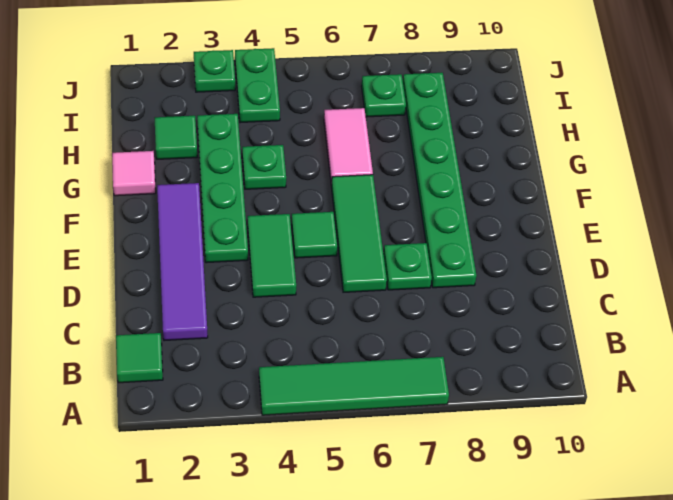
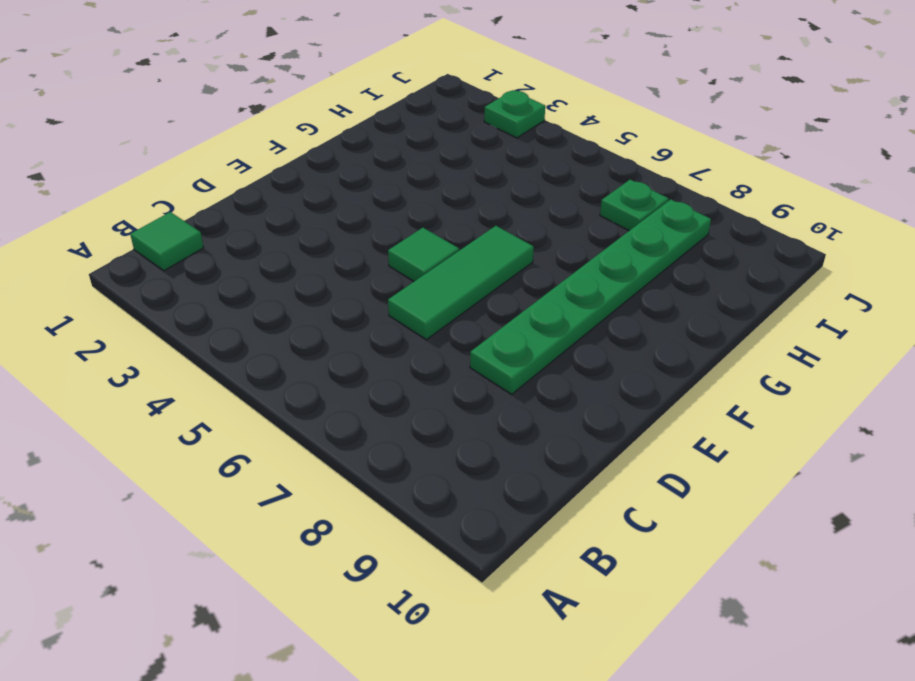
none -> green 1x4 tile [259,357,449,415]
none -> purple 1x4 tile [157,183,208,341]
none -> green 1x2 tile [248,214,296,297]

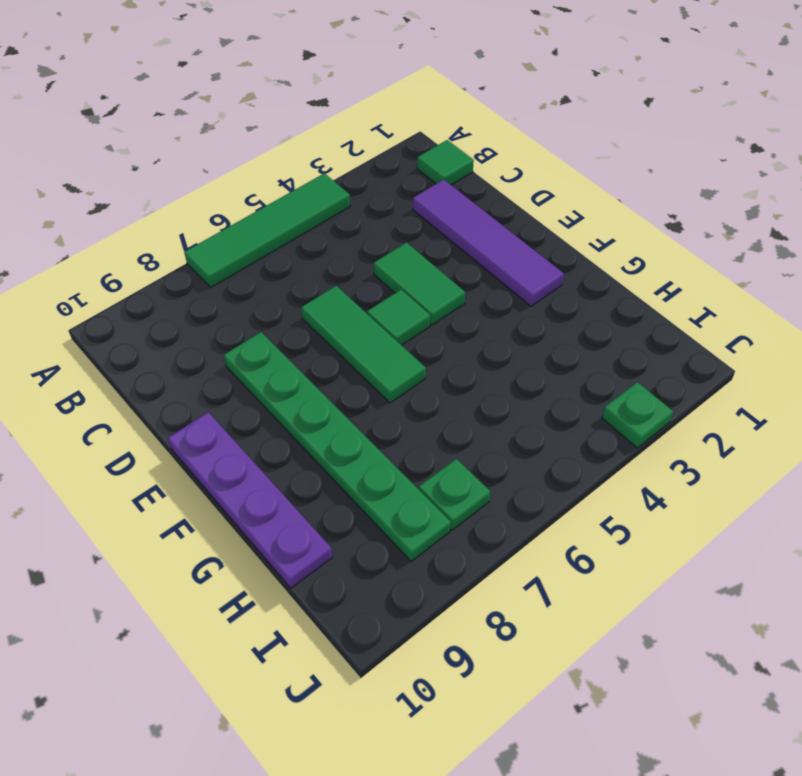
purple 1x4 plate [168,412,332,588] -> none
none -> green 1x1 plate [384,243,432,290]
none -> green 1x4 plate [197,114,248,263]
none -> pink 1x1 tile [112,151,156,196]

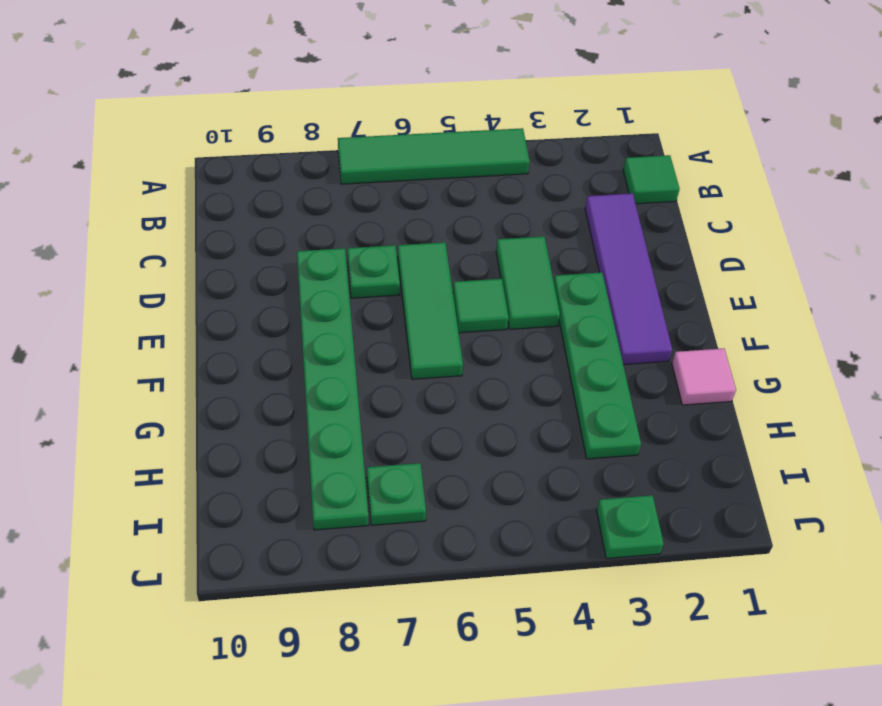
none -> green 1x1 plate [242,145,286,189]
none -> pink 1x2 tile [324,108,373,184]
none -> green 1x1 tile [155,116,197,159]

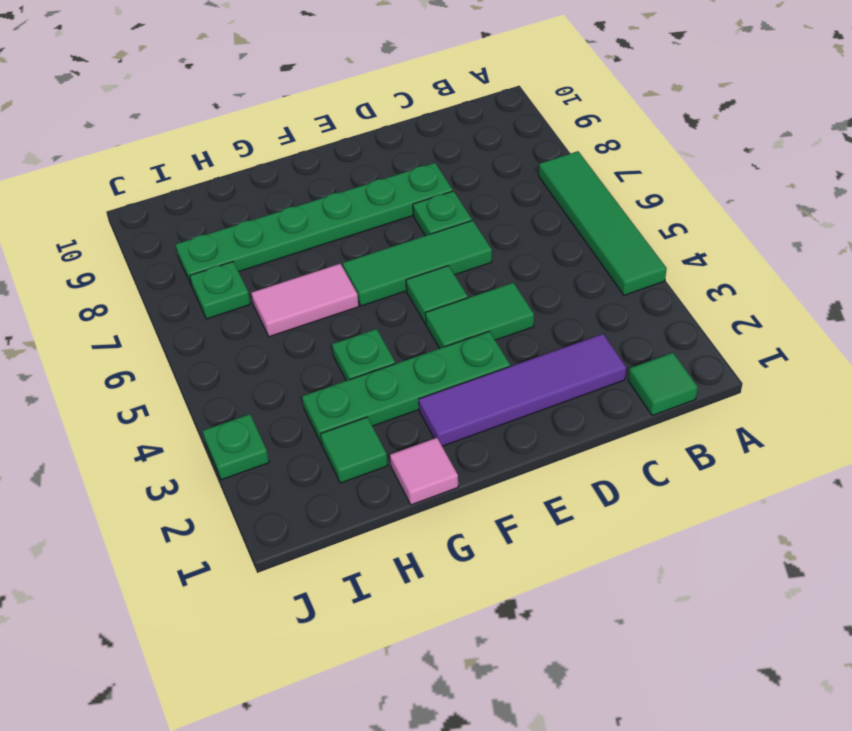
none -> green 1x2 plate [235,48,280,123]

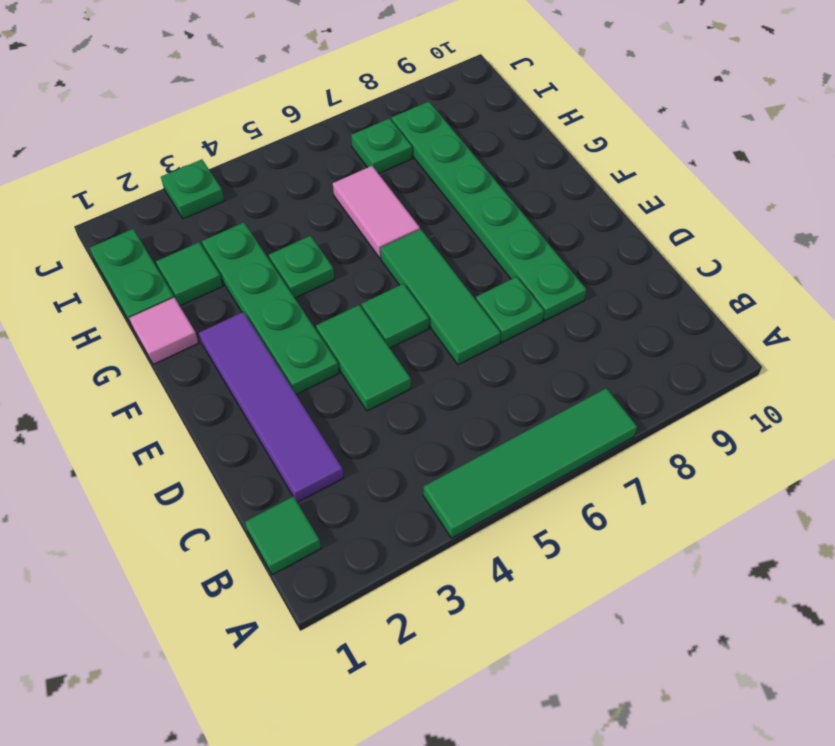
green 1x2 plate [90,229,174,326] -> green 1x2 plate moved to [235,48,280,123]

